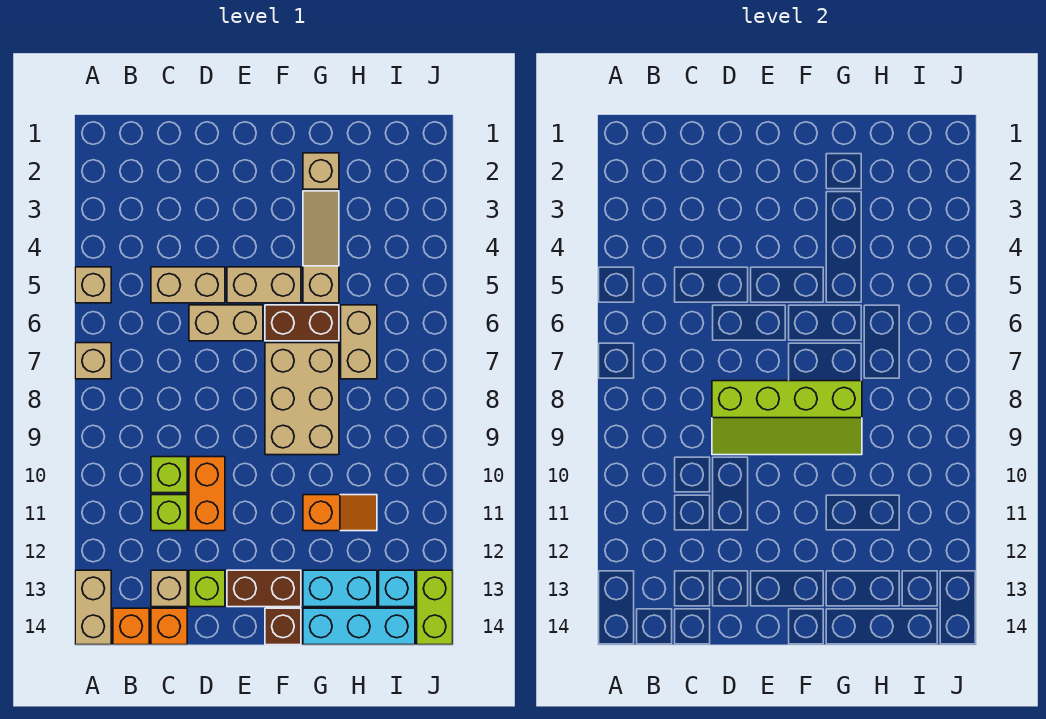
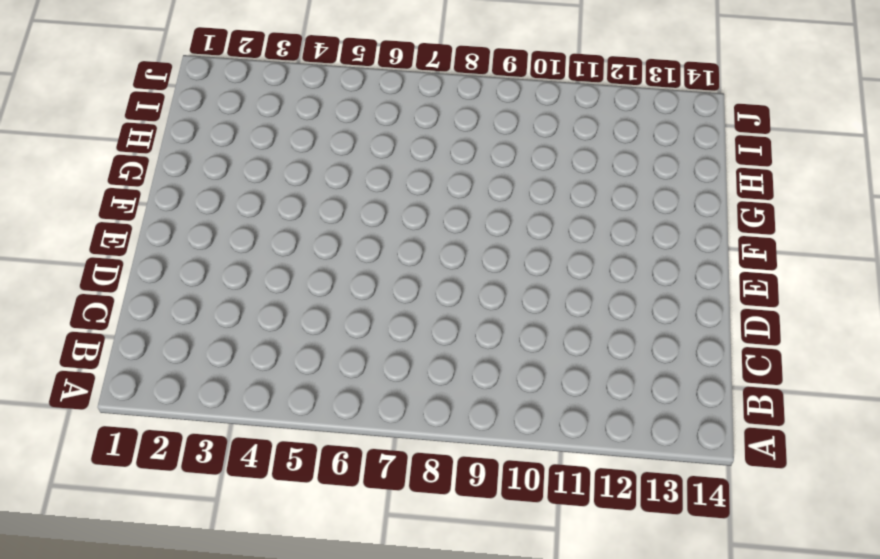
none -> tan 1x1 brick [75,267,111,303]
none -> tan 1x1 brick [75,343,111,379]
none -> tan 1x2 brick [75,570,111,645]

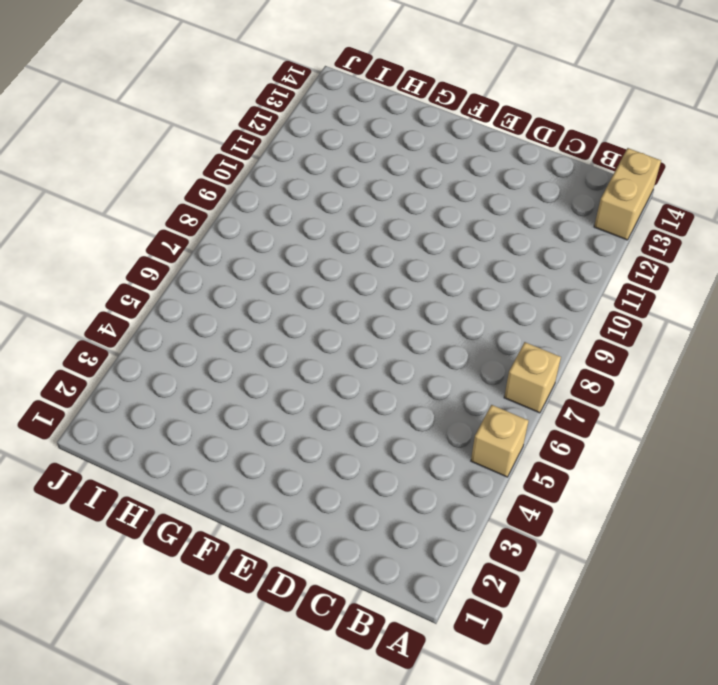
none -> orange 1x1 brick [113,608,149,645]
none -> tan 1x2 brick [151,267,225,303]
none -> lime 1x1 brick [151,457,187,493]

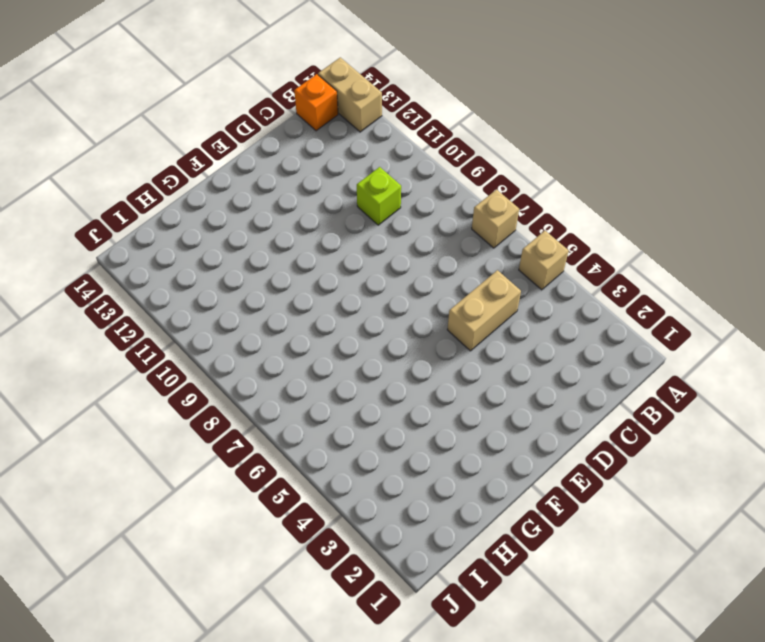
none -> lime 1x1 brick [151,495,187,531]
none -> tan 1x1 brick [151,570,187,607]
none -> orange 1x1 brick [151,608,187,645]

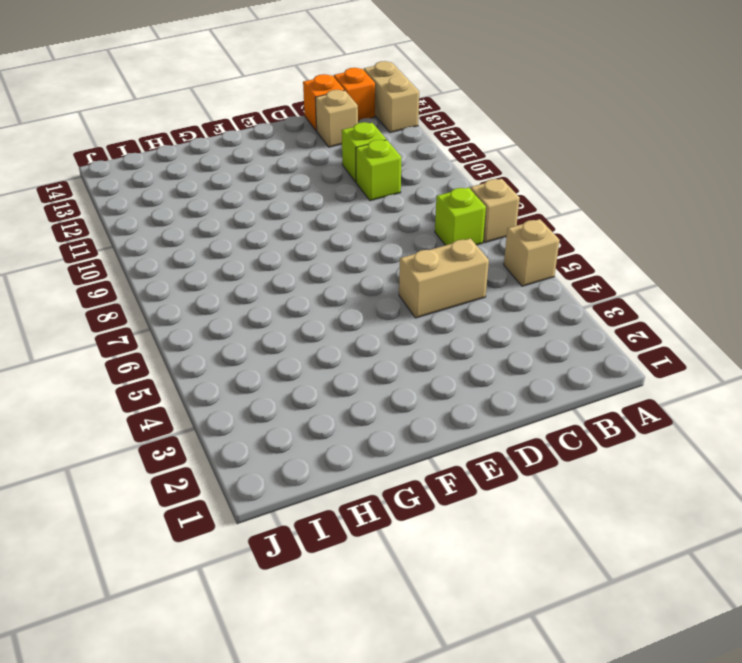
lime 1x1 brick [435,187,486,245] -> lime 1x1 brick moved to [189,570,225,607]
none -> tan 1x2 brick [189,305,263,341]
none -> orange 1x2 brick [189,457,225,531]
none -> tan 1x2 brick [227,267,301,303]

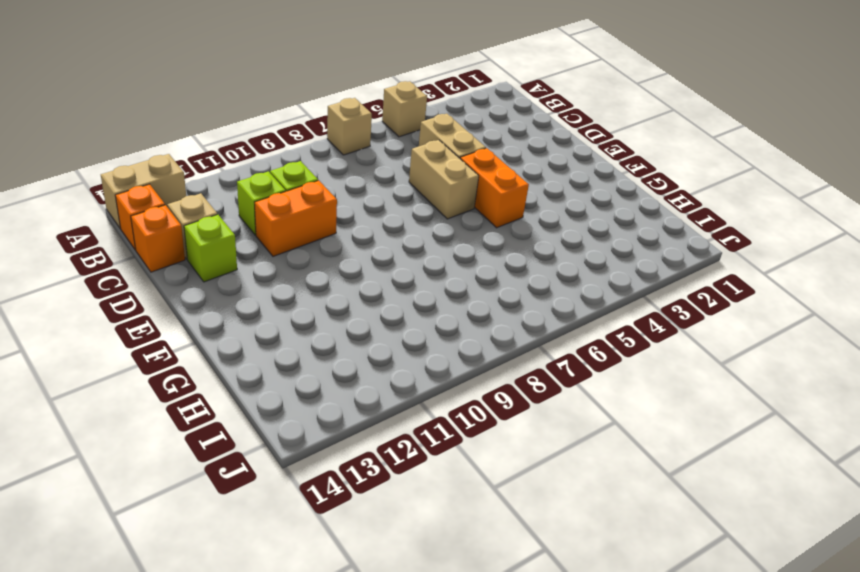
orange 1x2 brick [460,148,529,228] -> tan 1x2 brick [227,267,301,303]
none -> brown 1x2 brick [227,570,301,607]
none -> brown 1x2 brick [265,305,339,341]
none -> tan 2x3 brick [265,343,339,455]

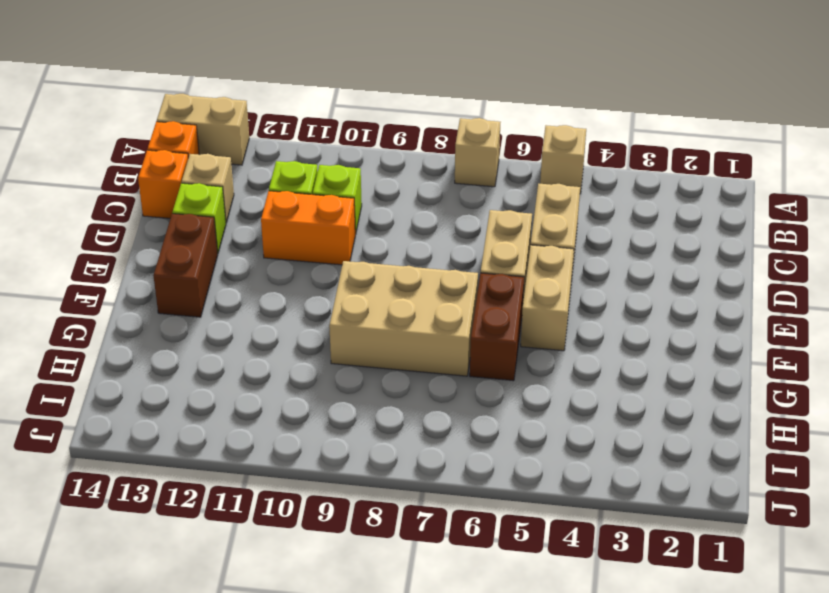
none -> brown 1x1 brick [265,608,301,645]
none -> tan 1x1 brick [303,153,339,189]
none -> tan 1x3 slope [303,191,339,303]

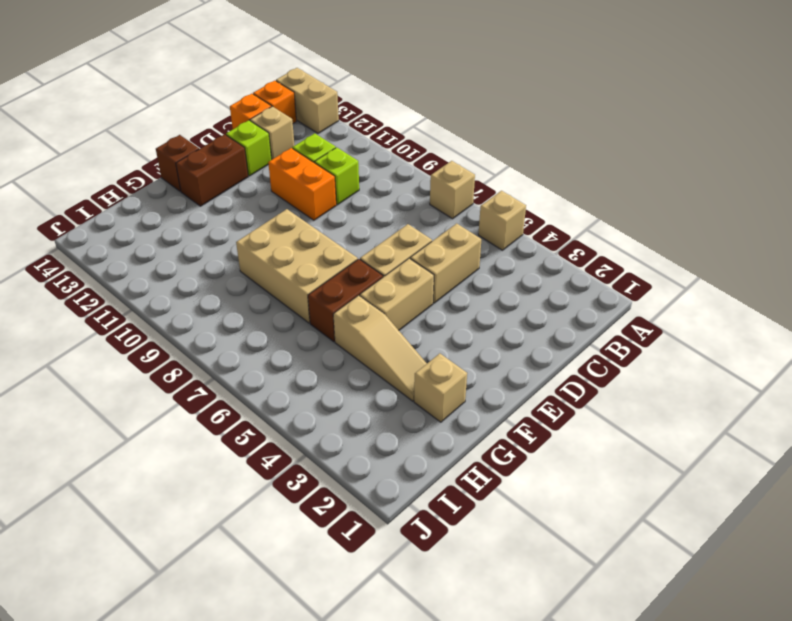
none -> orange 1x2 slope [303,495,377,531]
none -> cyan 1x2 brick [303,570,377,607]
none -> cyan 1x3 brick [303,608,415,645]

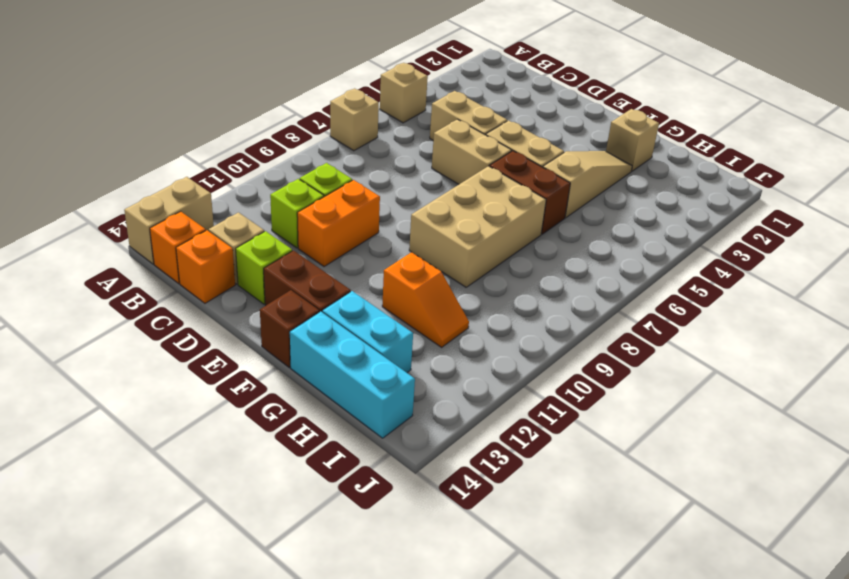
none -> tan 1x2 brick [341,305,377,379]
none -> cyan 1x1 brick [379,570,415,607]
none -> lime 1x2 brick [417,570,453,645]

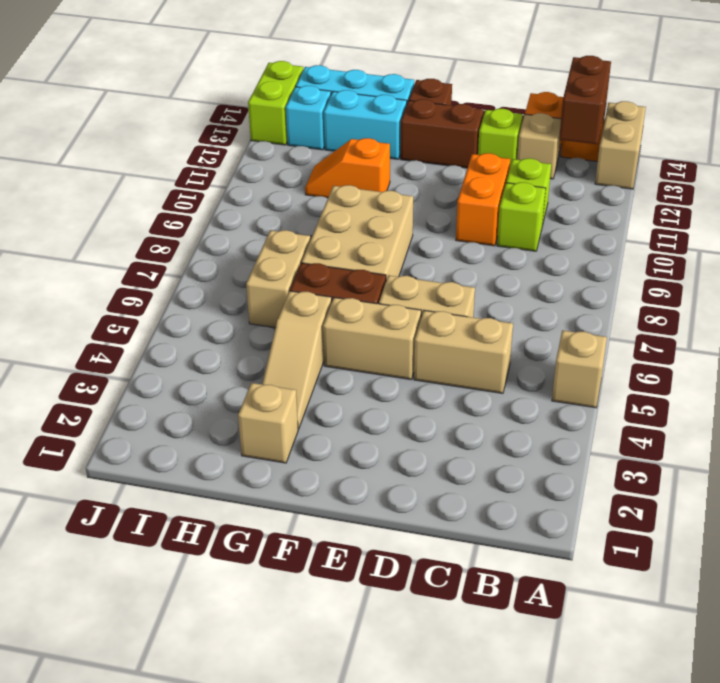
brown 1x2 brick [559,56,611,144] -> none
none -> tan 1x1 brick [75,343,111,379]
none -> lime 2x4 slope [712,381,862,455]

